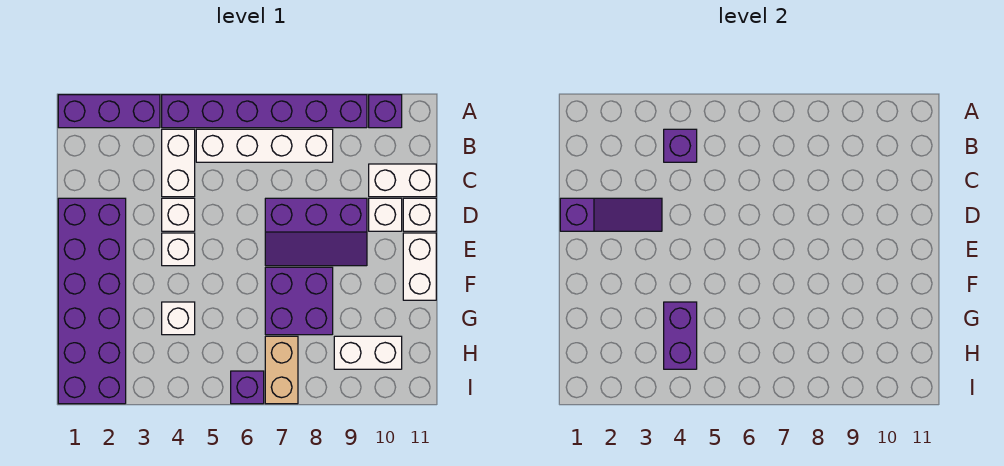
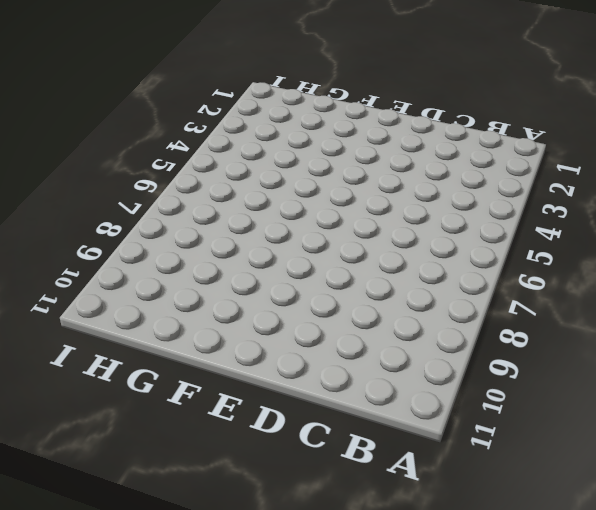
none -> purple 1x3 brick [58,95,160,128]
none -> purple 1x6 brick [162,95,367,128]
none -> purple 1x1 brick [369,95,402,128]

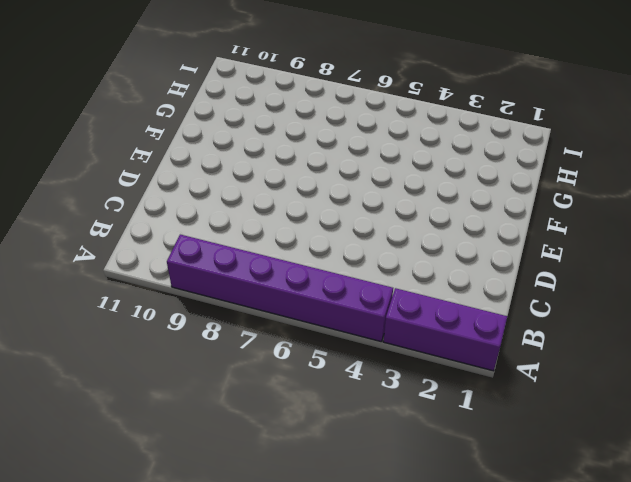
none -> purple 1x1 brick [369,95,402,128]
none -> white 1x2 brick [162,129,195,197]
none -> white 1x4 brick [196,129,333,162]

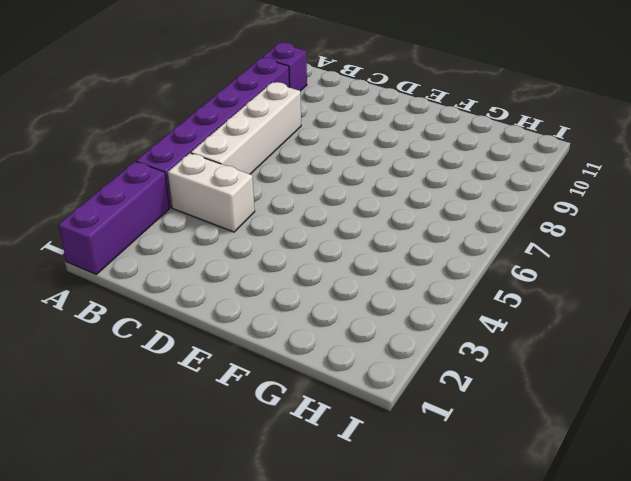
none -> white 1x2 brick [369,164,436,197]
none -> purple 2x6 brick [58,198,126,404]
none -> white 1x1 brick [162,198,195,231]

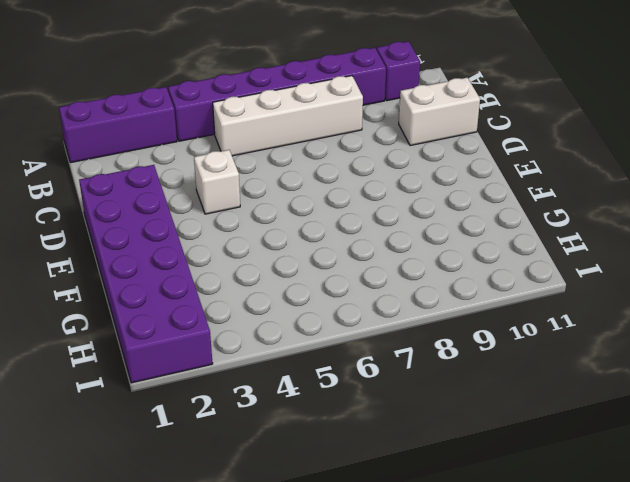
none -> white 1x2 brick [162,129,195,197]
none -> purple 2x3 slope [265,198,367,266]
none -> white 1x1 brick [369,198,402,231]

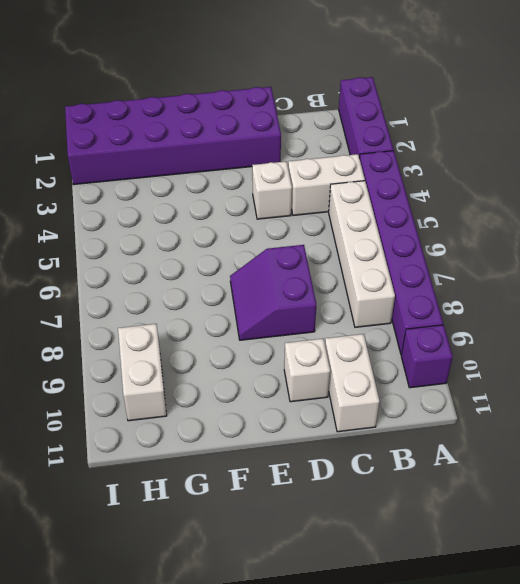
purple 2x2 slope [230,245,316,340] -> purple 2x3 slope [265,198,367,266]
none -> white 1x1 brick [403,198,436,231]
none -> white 1x1 brick [162,233,195,266]
none -> white 1x2 brick [403,233,436,300]

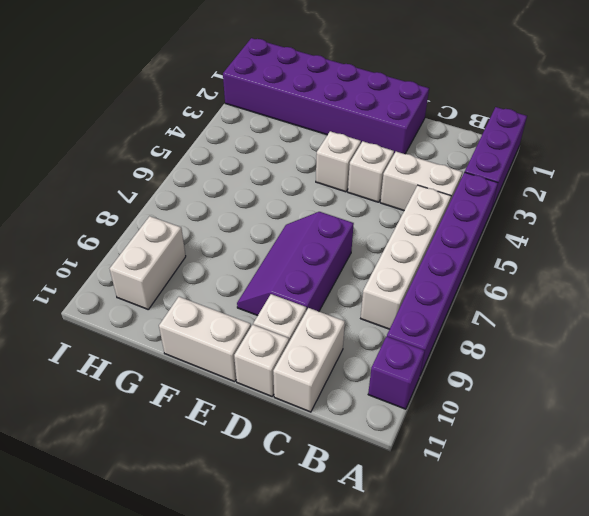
none -> purple 2x2 brick [265,267,333,335]
none -> white 1x1 brick [162,302,195,335]
none -> tan 1x2 brick [265,336,298,404]

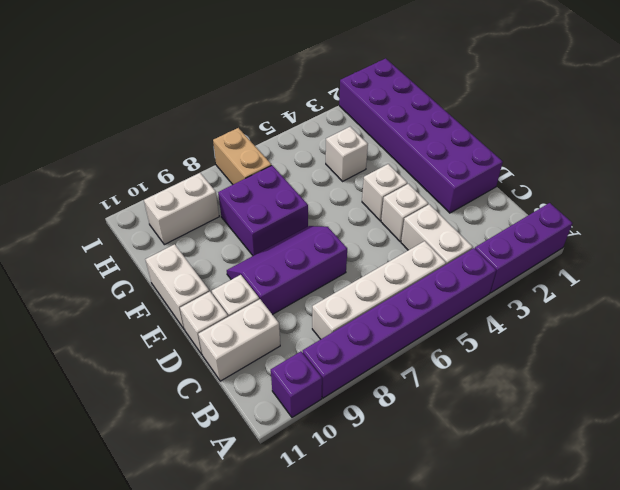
none -> purple 1x1 brick [231,371,264,404]
none -> purple 1x1 brick [664,129,697,162]
none -> purple 1x3 slope [560,198,662,231]

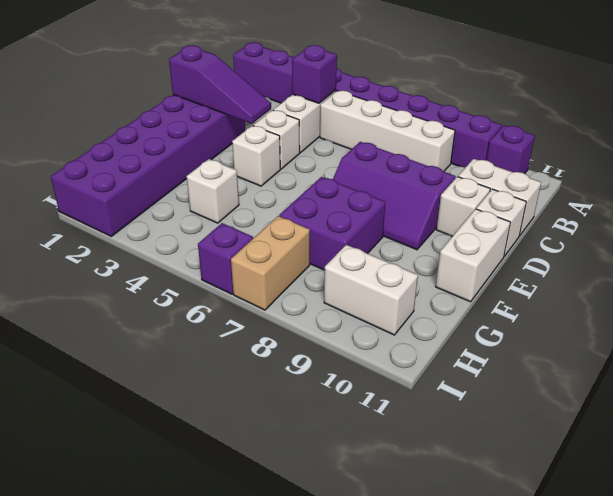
none -> purple 1x2 brick [664,302,697,369]

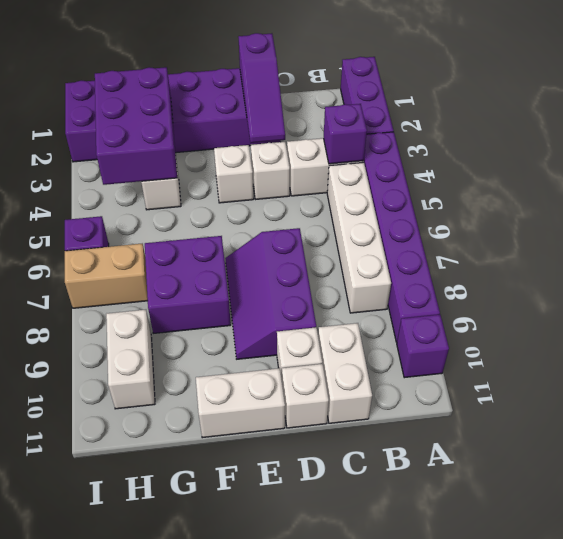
purple 2x3 brick [95,67,177,185] -> purple 1x2 brick [664,302,697,369]

